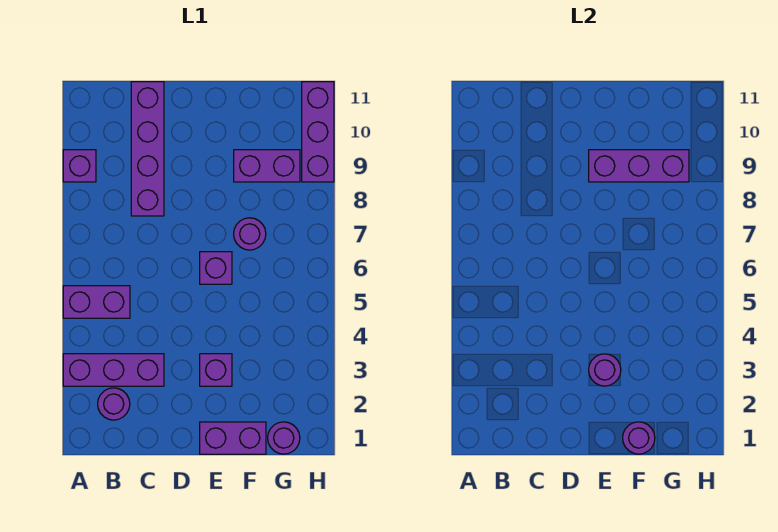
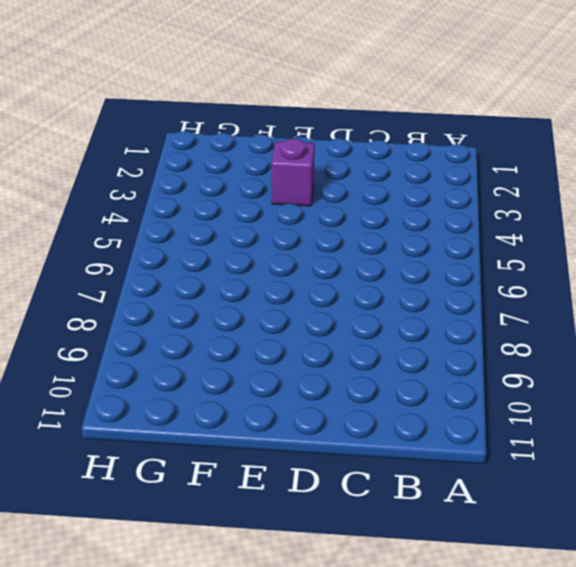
none -> purple 1x3 brick [63,354,164,386]
none -> purple 1x2 brick [63,286,130,318]
none -> purple 1x1 brick [63,150,96,182]

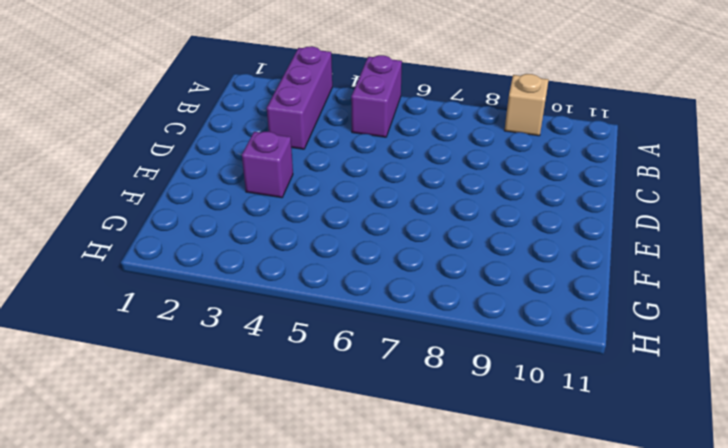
tan 1x1 brick [504,74,549,136] -> purple 1x1 brick [63,150,96,182]
none -> purple 1x1 round brick [98,388,130,420]
none -> purple 1x4 brick [131,82,164,216]
none -> purple 1x2 brick [200,422,266,454]

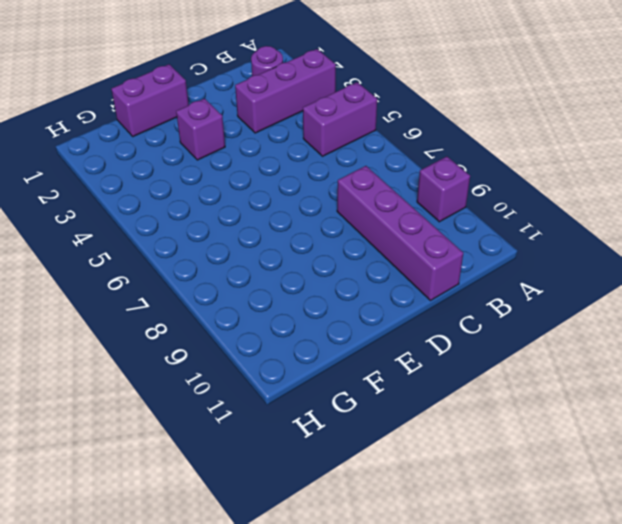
none -> purple 1x1 brick [200,252,232,284]
none -> purple 1x1 round brick [234,218,266,250]
none -> purple 1x2 brick [234,150,300,182]

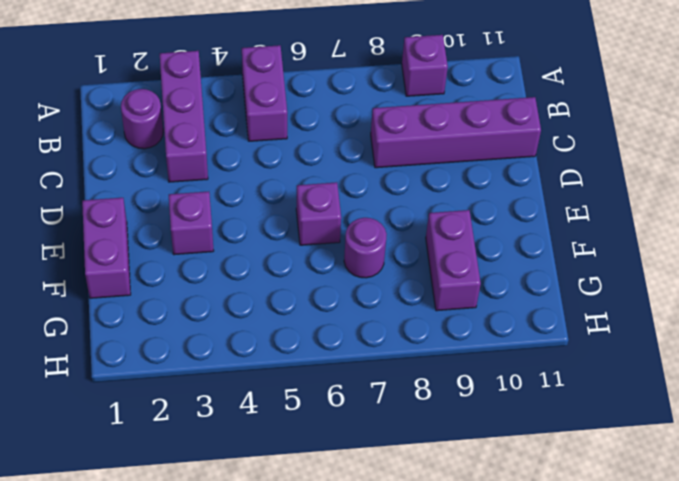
none -> purple 1x1 round brick [268,422,300,454]
none -> purple 1x3 brick [302,82,334,182]
none -> purple 1x1 round brick [589,354,621,386]

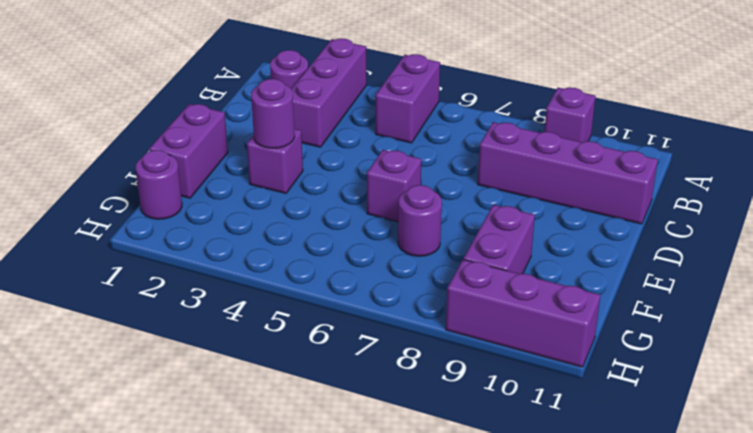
none -> purple 1x3 brick [589,150,689,182]
none -> purple 1x1 round brick [623,422,655,454]

